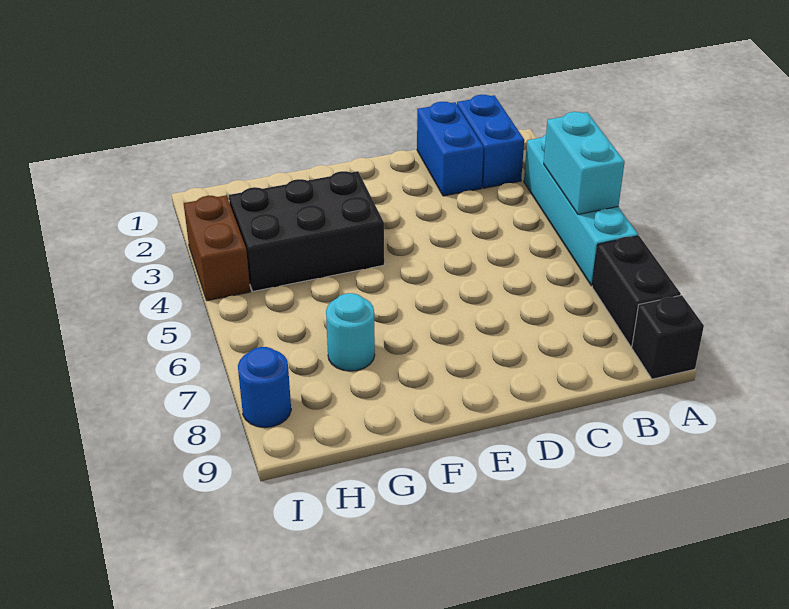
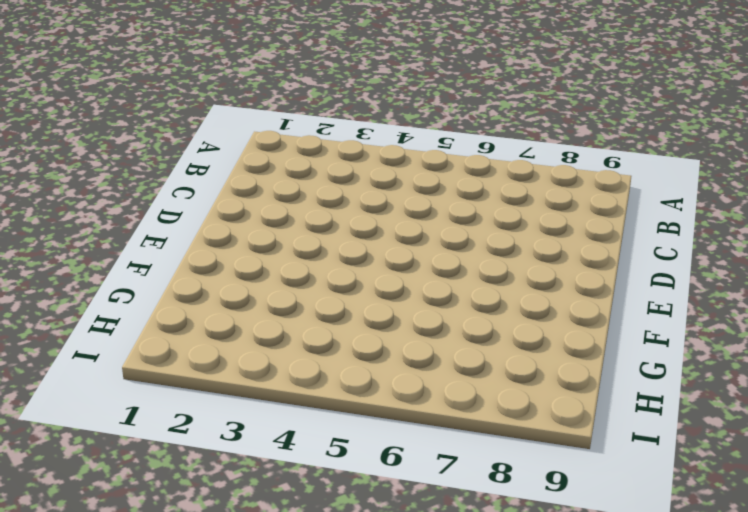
none -> cyan 1x4 brick [524,135,638,286]
none -> black 1x2 brick [592,236,681,346]

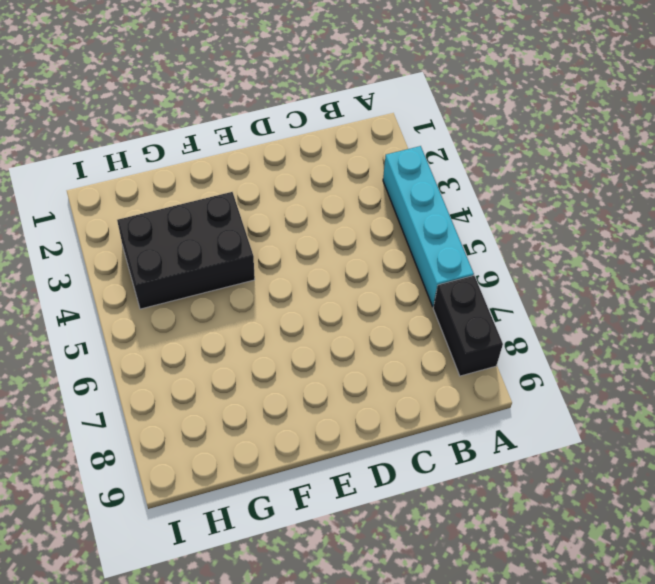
none -> black 1x1 brick [632,295,704,379]
none -> blue 1x2 brick [457,95,524,188]

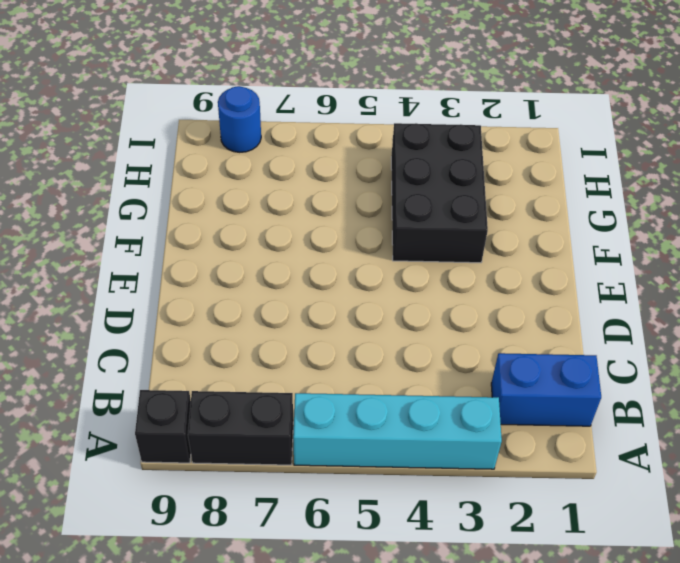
none -> blue 1x2 brick [417,102,484,196]
none -> cyan 1x1 round brick [326,293,375,371]

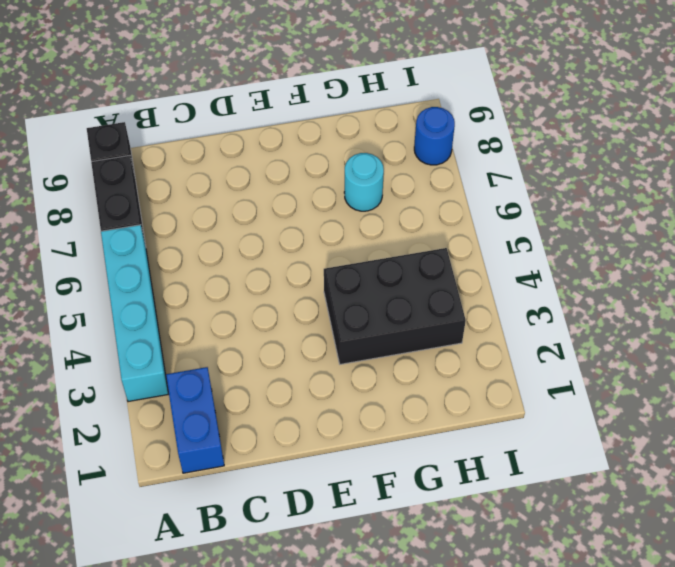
none -> blue 1x2 brick [417,102,484,196]
none -> brown 1x2 brick [184,195,250,301]

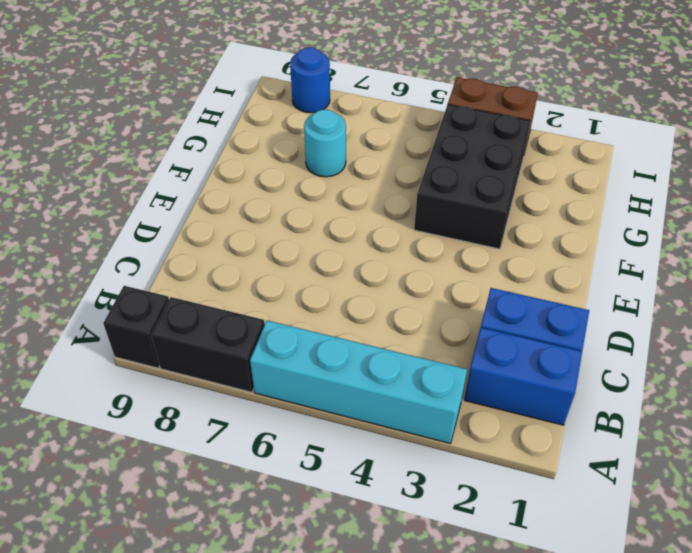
none -> cyan 1x2 brick [544,112,625,214]

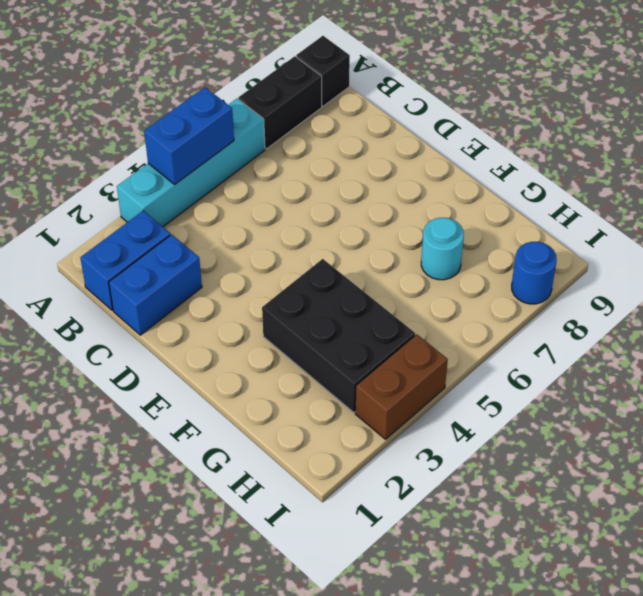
blue 1x2 brick [144,87,234,184] -> cyan 1x2 brick [544,112,625,214]

